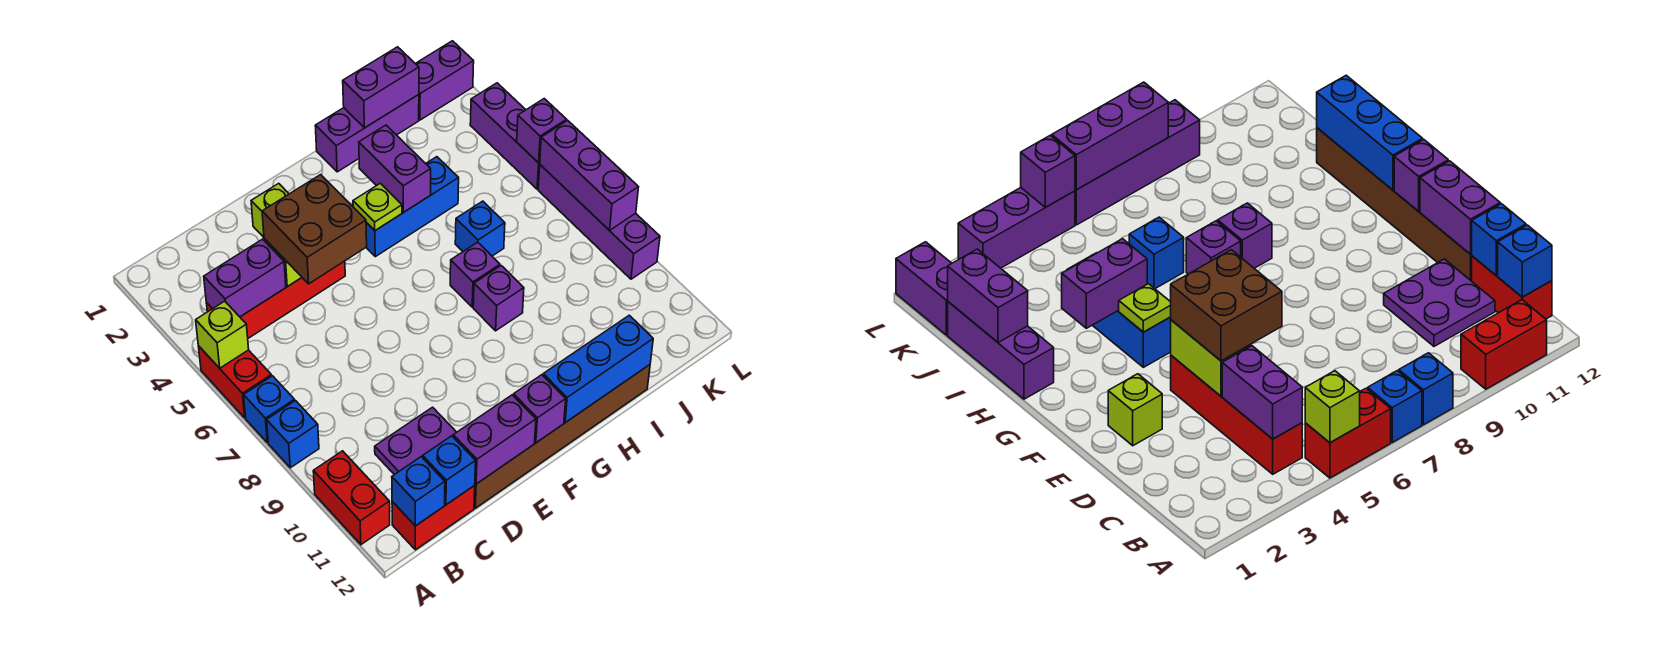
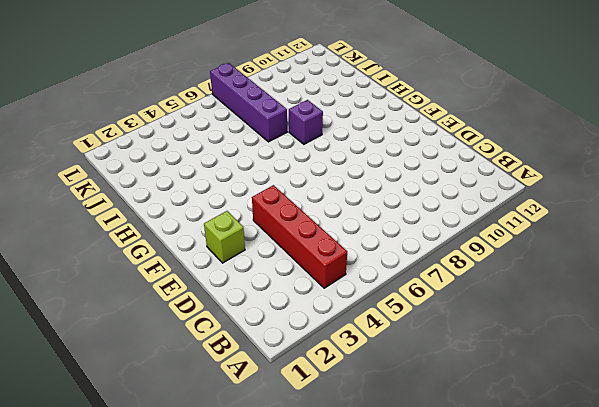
purple 1x4 brick [210,63,287,142] -> purple 1x4 brick turned to [538,165,660,279]
none -> red 1x2 brick [198,346,272,418]
none -> blue 1x1 brick [244,376,295,443]
none -> blue 1x1 brick [267,401,319,468]
none -> red 1x2 brick [313,451,390,545]

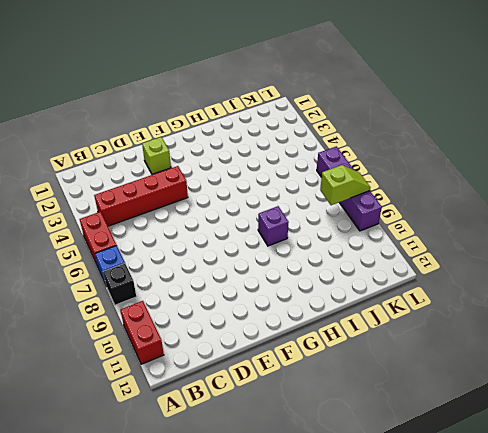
black 1x1 brick [103,263,136,305] -> blue 1x1 brick [267,401,319,468]
lime 1x2 slope [320,165,370,205] -> purple 1x3 brick [540,120,639,230]
none -> red 1x2 brick [392,486,475,550]
none -> purple 2x2 plate [375,407,457,475]
none -> brown 1x6 brick [474,365,650,508]
none -> blue 1x3 brick [366,157,459,257]

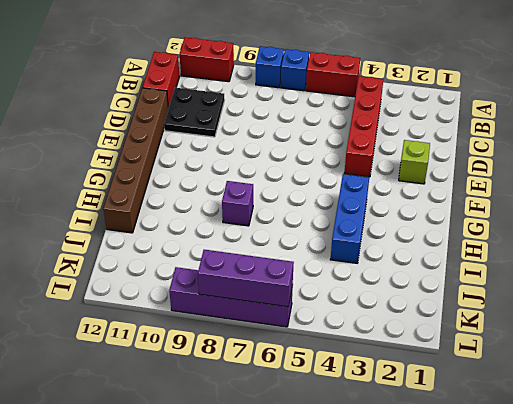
black 2x2 plate [164,88,225,137] -> purple 2x2 plate [375,407,457,475]
none -> purple 1x3 brick [315,95,419,172]
none -> purple 1x1 brick [450,242,500,307]
none -> blue 1x1 brick [455,201,505,256]
none -> purple 1x2 brick [415,41,474,120]

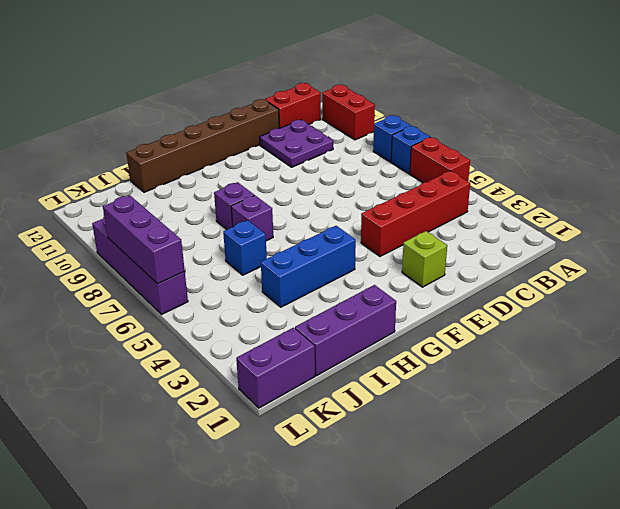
none -> purple 1x3 brick [470,83,540,189]
none -> lime 1x1 brick [196,301,249,368]
none -> purple 1x2 brick [204,239,286,317]
none -> blue 1x1 brick [392,457,445,526]

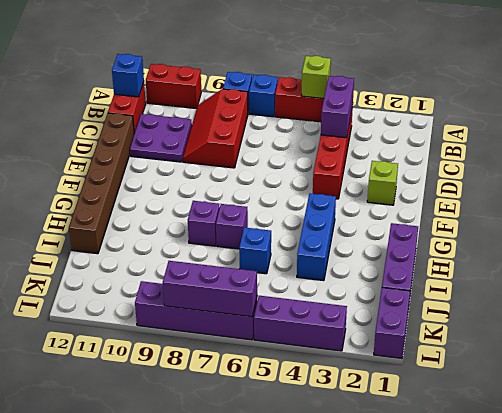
red 2x3 slope [183,89,248,168] -> none
none -> blue 1x1 brick [423,436,476,505]
none -> lime 1x2 brick [1171,320,1251,396]
none -> purple 1x2 brick [453,395,536,484]
none -> purple 1x1 brick [513,375,566,443]

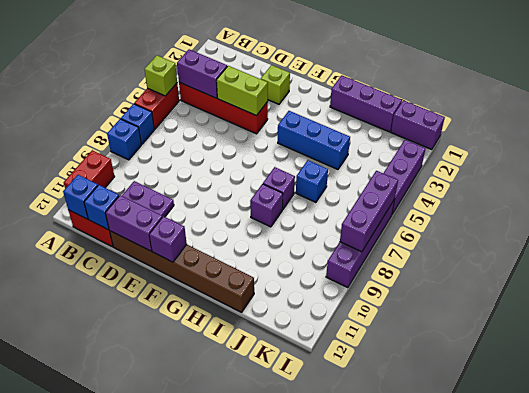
none -> lime 1x1 plate [353,183,402,231]
none -> blue 1x3 brick [543,315,653,423]
none -> purple 1x2 brick [359,125,431,213]
none -> purple 1x2 brick [343,47,419,128]

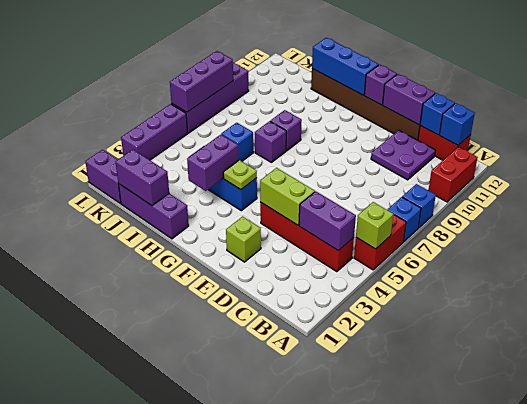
none -> purple 1x1 brick [517,99,567,163]
none -> brown 2x2 brick [262,175,367,284]

